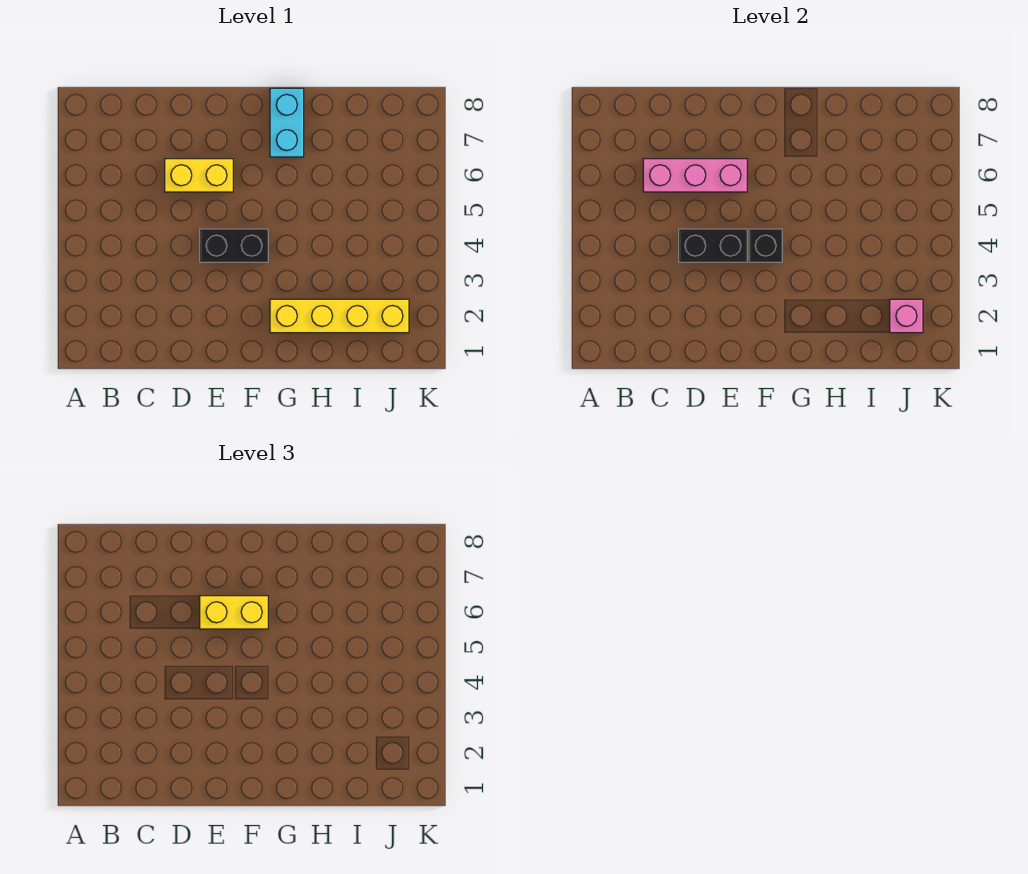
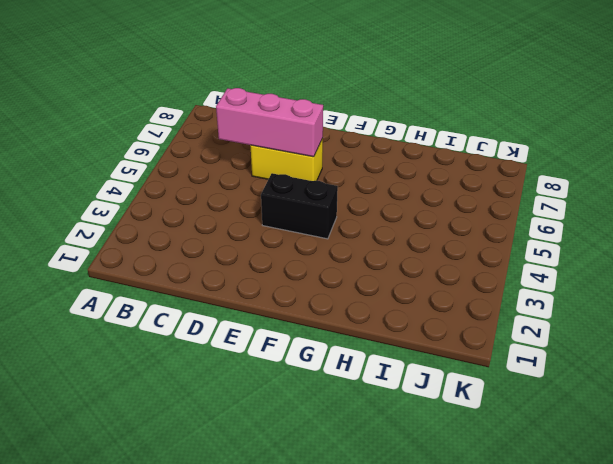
none -> yellow 1x4 brick [270,299,409,333]
none -> cyan 1x2 brick [270,88,304,157]

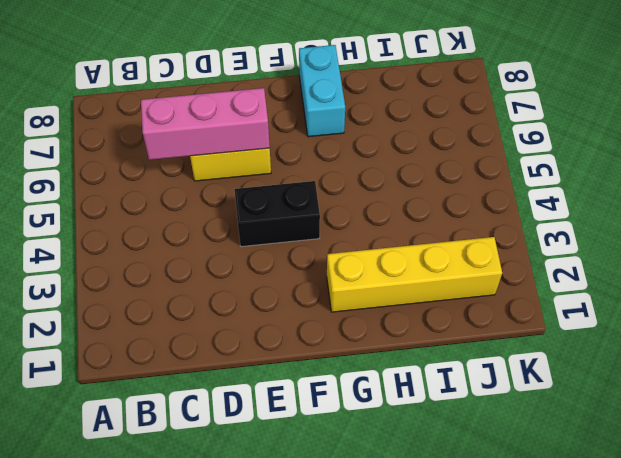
none -> black 1x2 brick [679,229,747,262]
none -> black 1x1 brick [749,229,782,262]

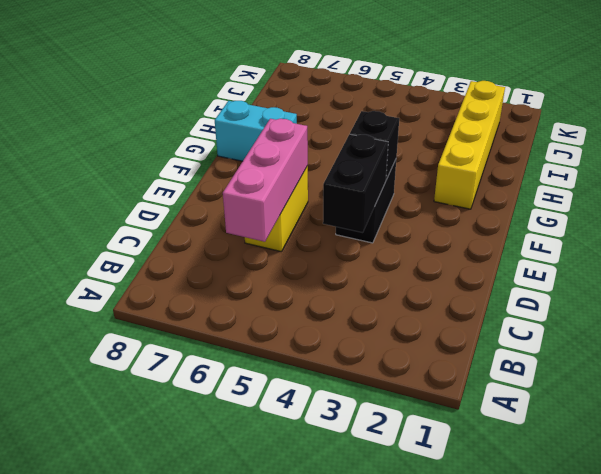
none -> pink 1x1 brick [890,299,923,333]
none -> yellow 1x2 brick [200,596,268,629]

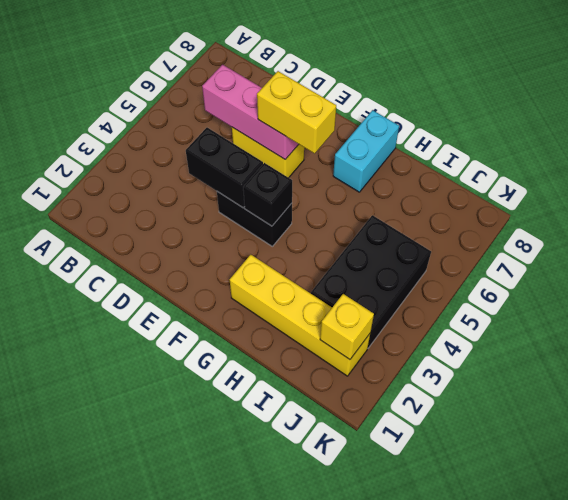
black 2x3 brick [311,215,431,348] -> none
yellow 1x1 brick [320,294,374,359] -> pink 1x1 brick [890,299,923,333]

